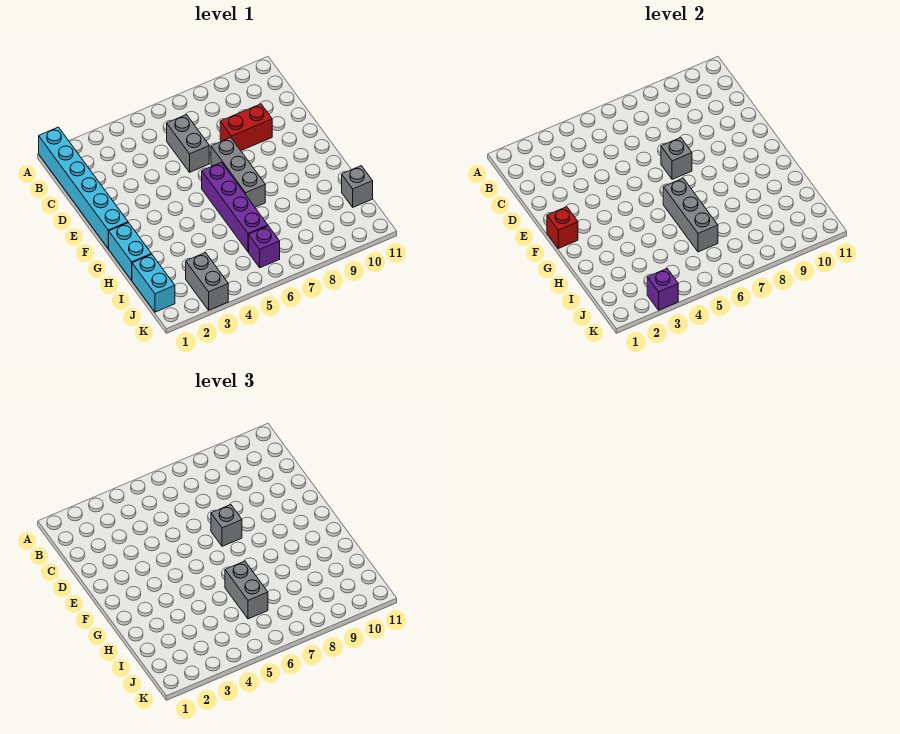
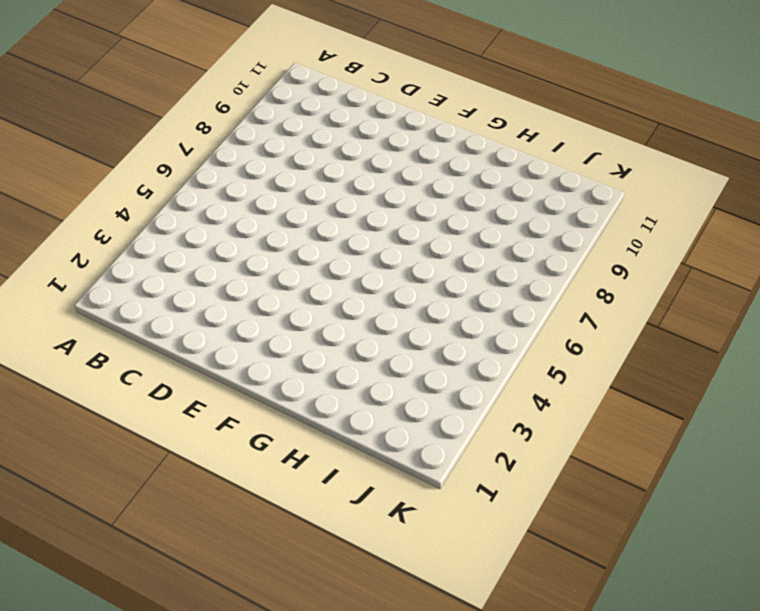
none -> cyan 1x6 brick [39,127,128,248]
none -> grey 1x2 brick [167,115,209,172]
none -> red 1x2 brick [220,104,272,150]

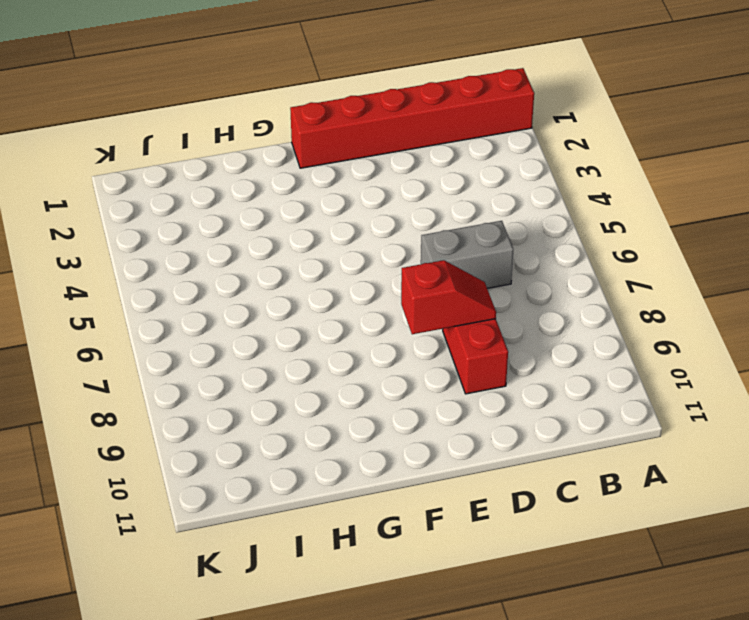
red 1x6 brick [290,68,534,168] -> cyan 1x6 brick [39,127,128,248]
red 1x2 slope [401,260,496,334] -> none
none -> grey 1x3 brick [211,138,265,207]
none -> purple 1x4 brick [202,162,268,252]
none -> cyan 1x2 brick [108,223,151,280]

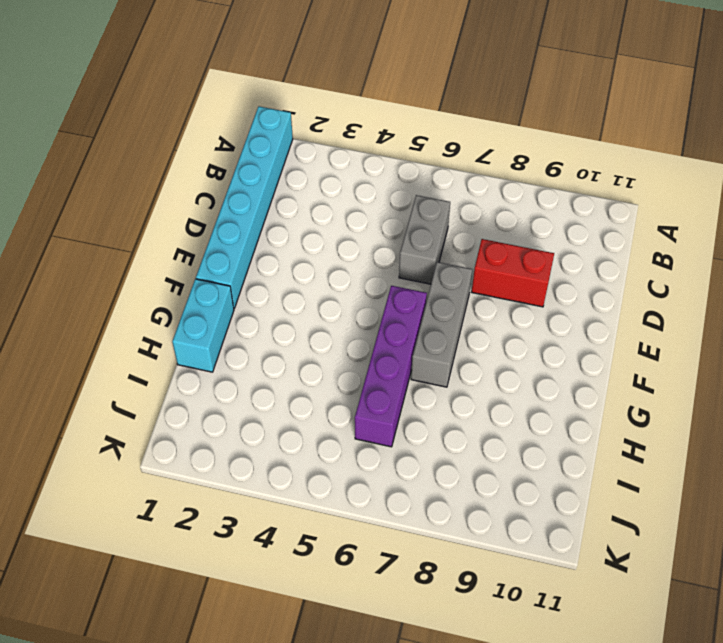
none -> cyan 1x2 brick [132,254,175,312]
none -> grey 1x1 brick [342,166,373,207]
none -> grey 1x2 brick [186,253,228,310]

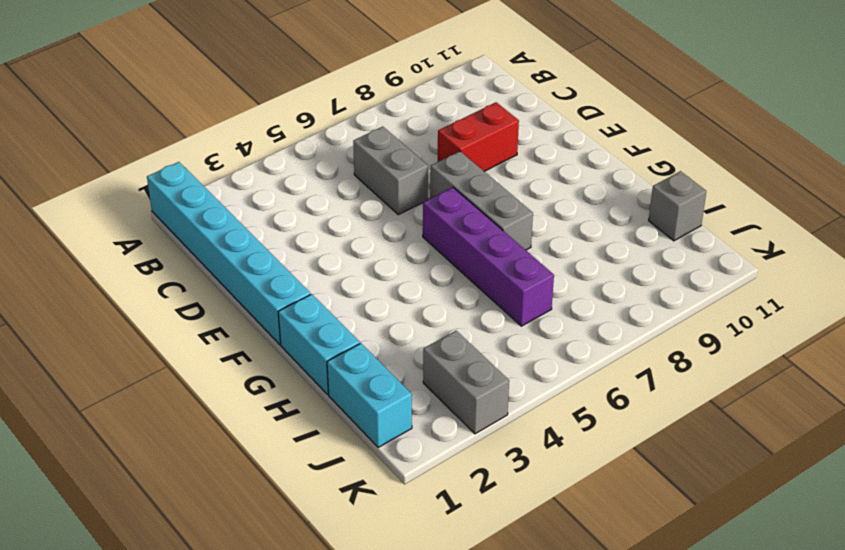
none -> purple 1x1 brick [249,226,280,268]
none -> grey 1x1 brick [661,138,692,179]
none -> red 1x1 brick [547,207,578,248]

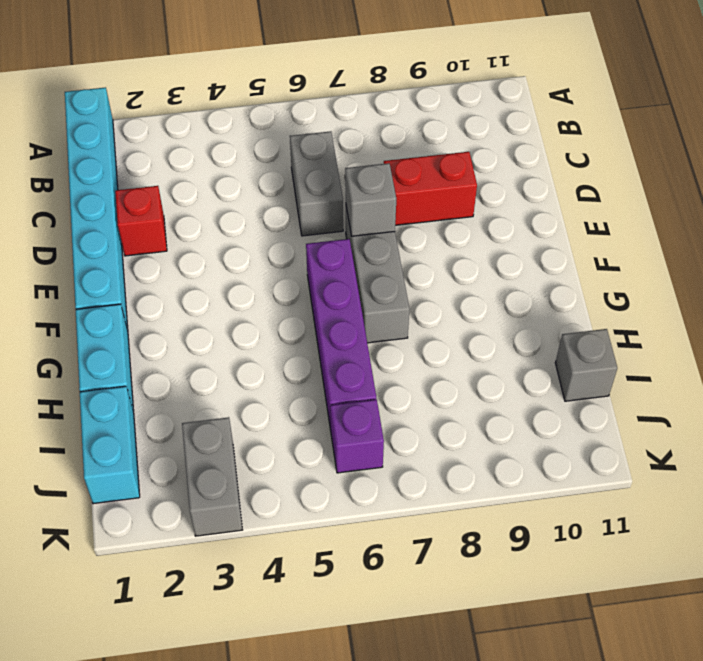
red 1x1 brick [115,186,167,256] -> red 1x1 brick moved to [547,207,578,248]
none -> grey 1x3 brick [663,178,718,252]
none -> purple 1x1 brick [647,269,678,310]
none -> grey 1x1 brick [211,505,242,546]

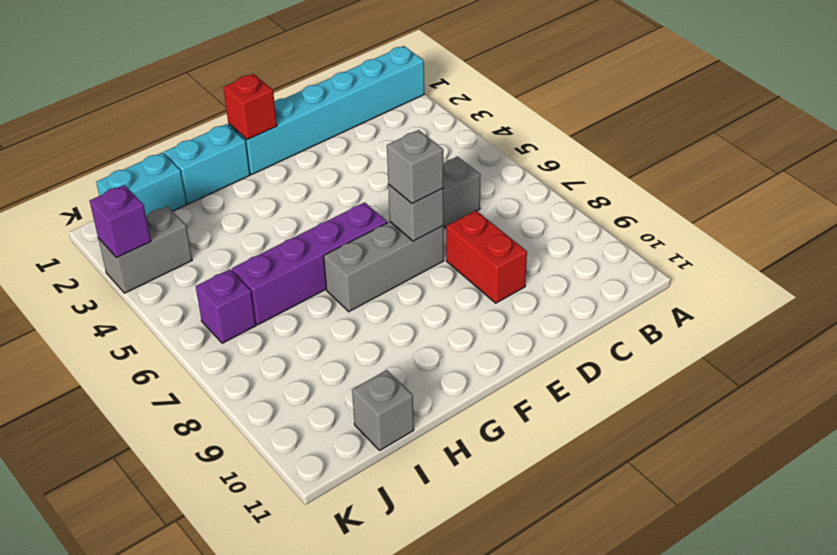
none -> grey 1x3 brick [663,178,718,252]
none -> grey 1x2 brick [225,561,268,619]

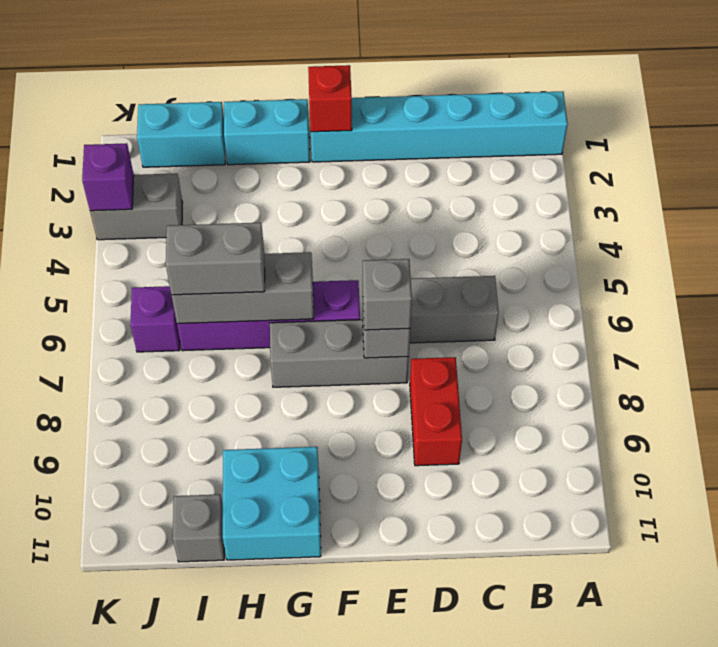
cyan 2x2 brick [223,447,321,560] -> none

